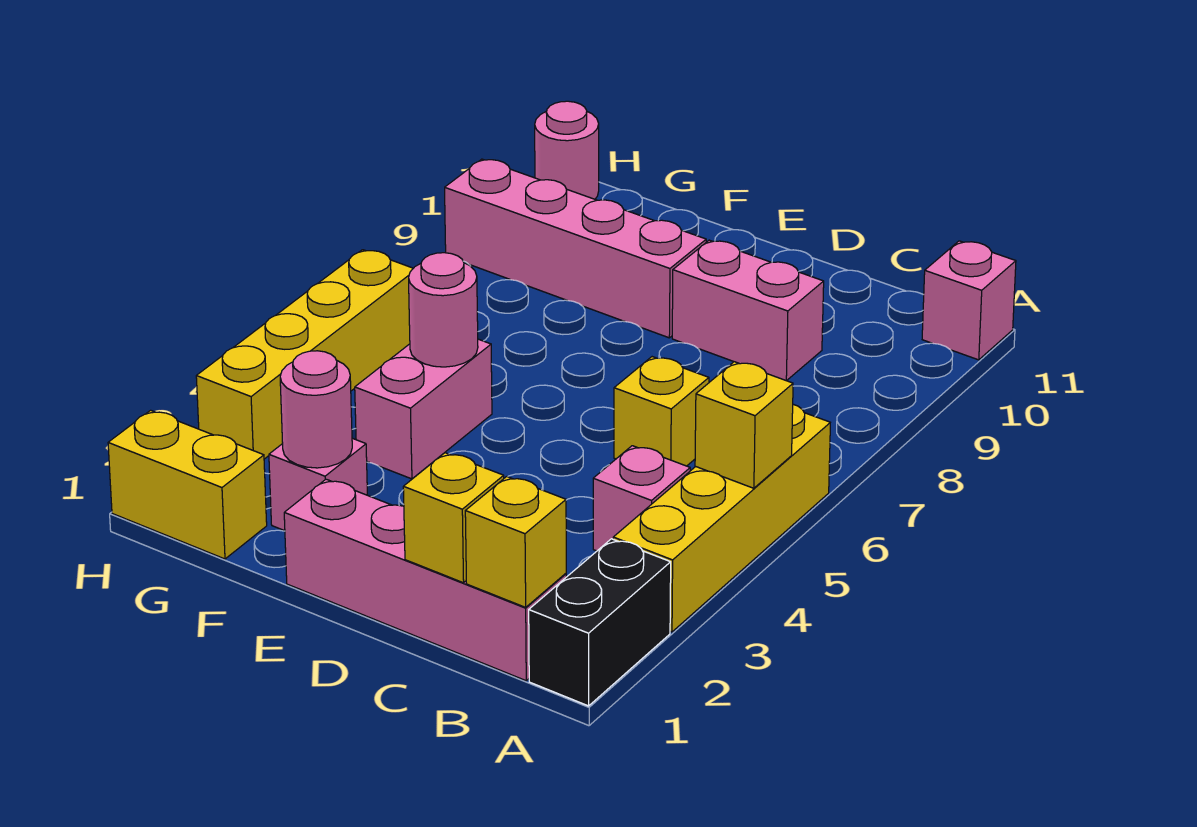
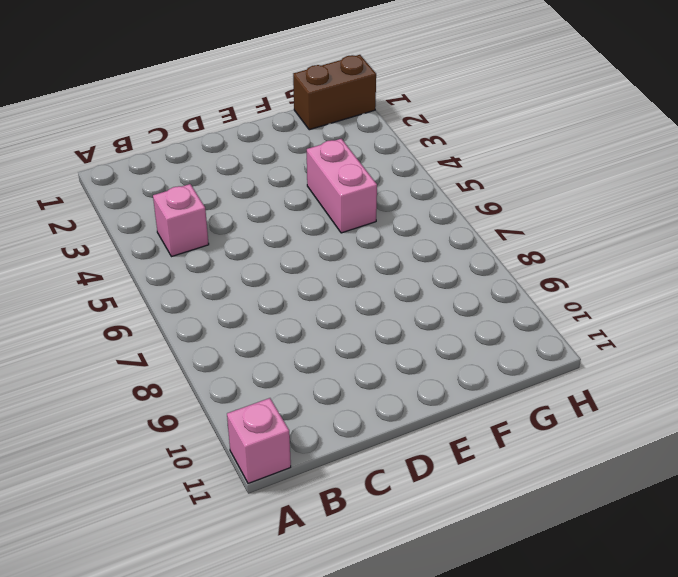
brown 1x2 brick [293,55,376,130] -> yellow 1x2 brick [108,410,267,559]
none -> black 1x2 brick [529,539,671,706]
none -> yellow 1x4 brick [613,404,830,632]
none -> pink 1x4 brick [284,479,566,681]

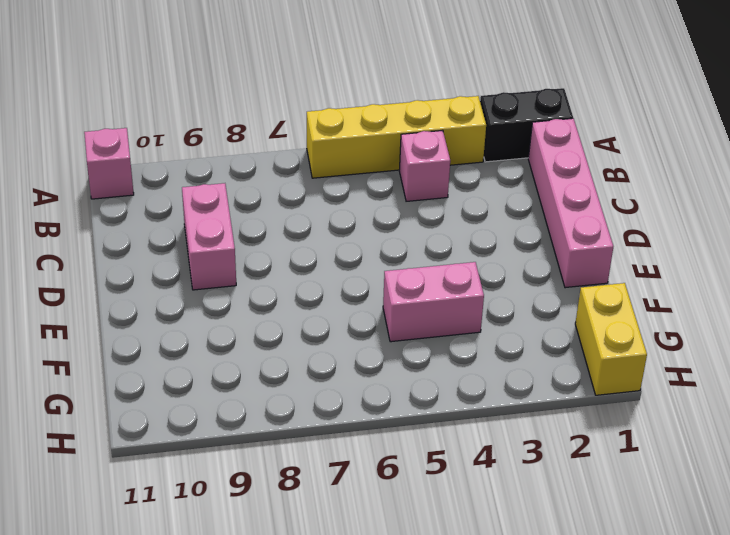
none -> yellow 1x1 brick [614,357,709,466]
none -> pink 1x4 brick [445,159,706,338]
none -> pink 1x1 brick [269,438,367,531]

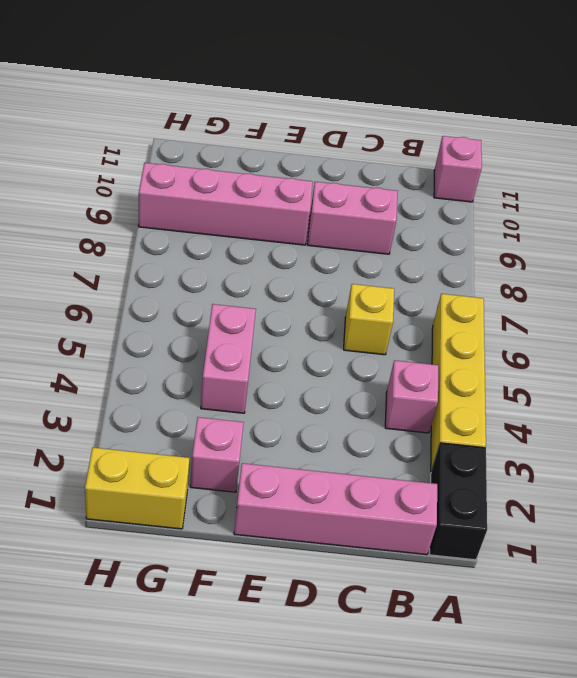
none -> yellow 1x4 brick [196,250,413,459]
none -> pink 1x1 round brick [535,101,599,199]
none -> yellow 1x1 brick [695,362,793,488]

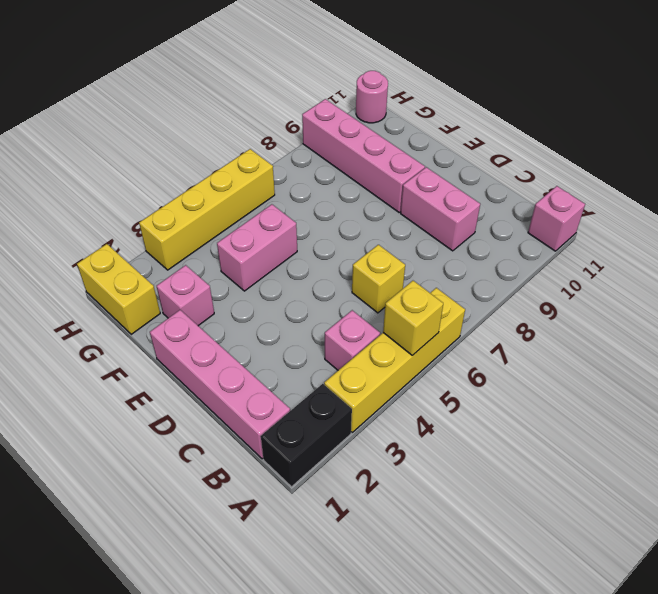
none -> yellow 1x1 brick [465,477,566,607]
none -> yellow 1x1 brick [403,453,504,583]
none -> pink 1x1 round brick [280,351,352,468]

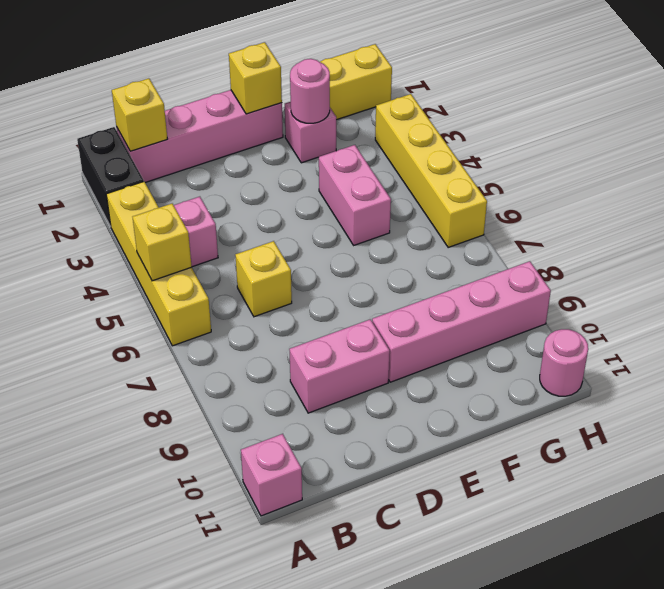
yellow 1x1 brick [229,42,282,114] -> yellow 1x1 brick moved to [403,453,504,583]
none -> pink 1x1 round brick [409,253,478,367]

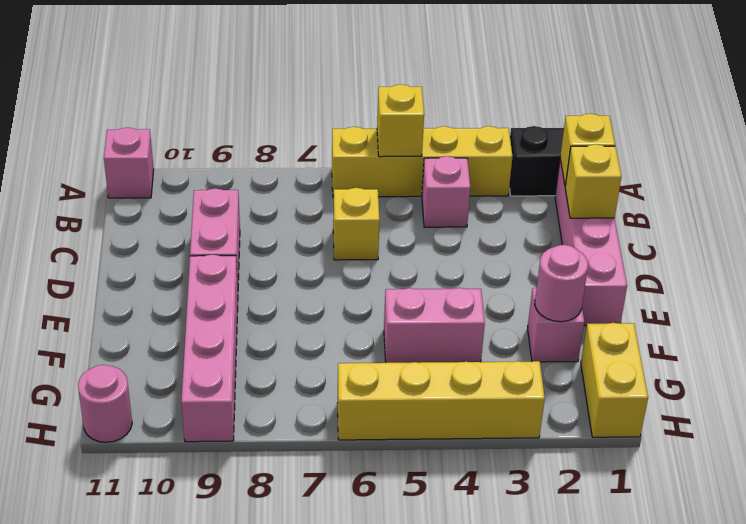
none -> pink 1x1 round brick [409,253,478,367]

